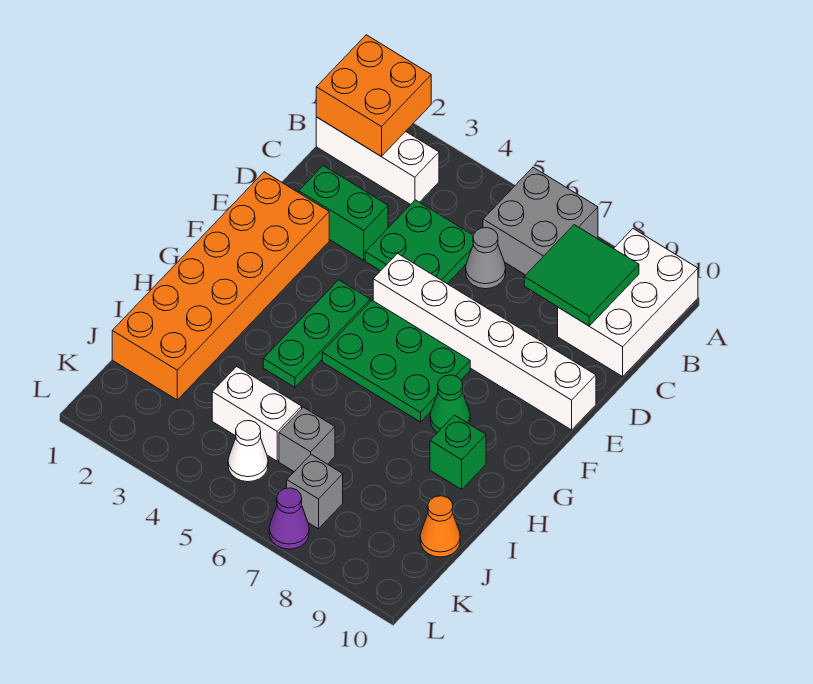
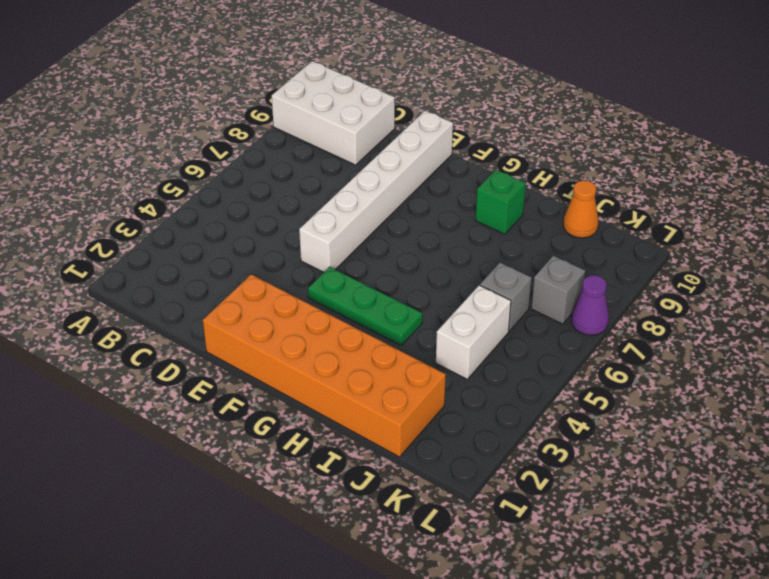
none -> grey 2x2 brick [483,167,598,275]
none -> white 1x3 brick [316,117,439,205]
none -> green 2x2 plate [365,200,473,284]

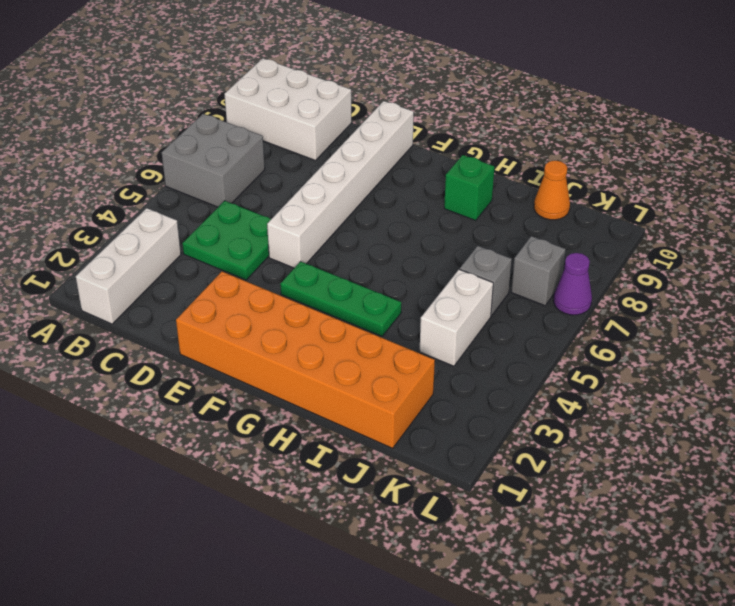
none -> grey 1x1 cone [466,228,506,289]
none -> green 1x2 brick [299,166,388,260]
none -> green 2x3 plate [322,300,470,422]

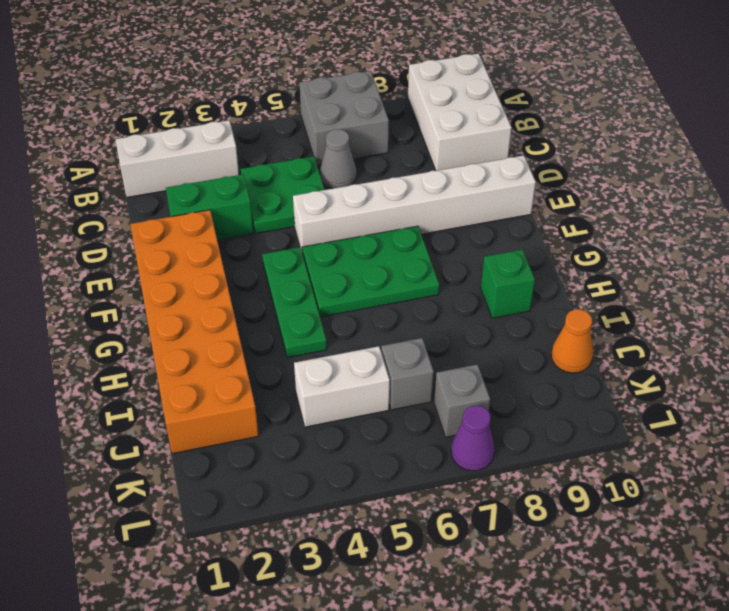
none -> green 1x1 cone [430,375,470,432]
none -> white 1x1 cone [228,421,268,482]
none -> orange 2x2 brick [316,35,431,156]

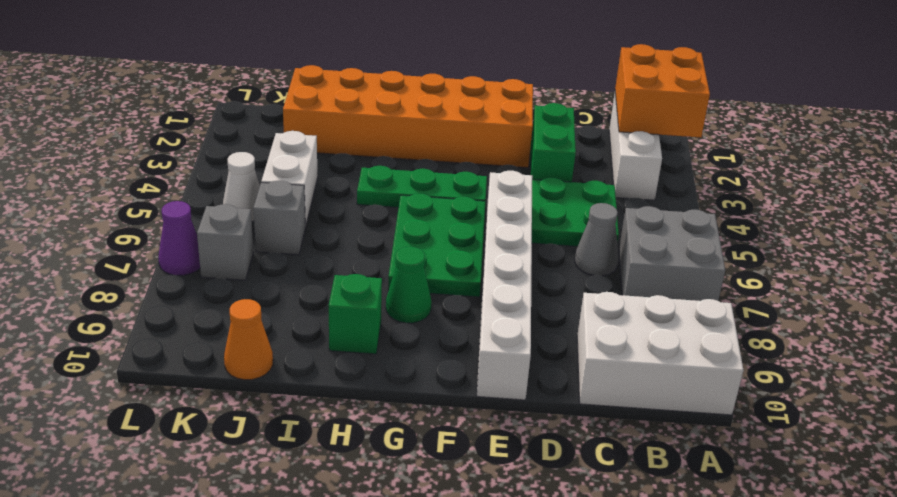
none -> green 2x2 tile [524,225,639,326]

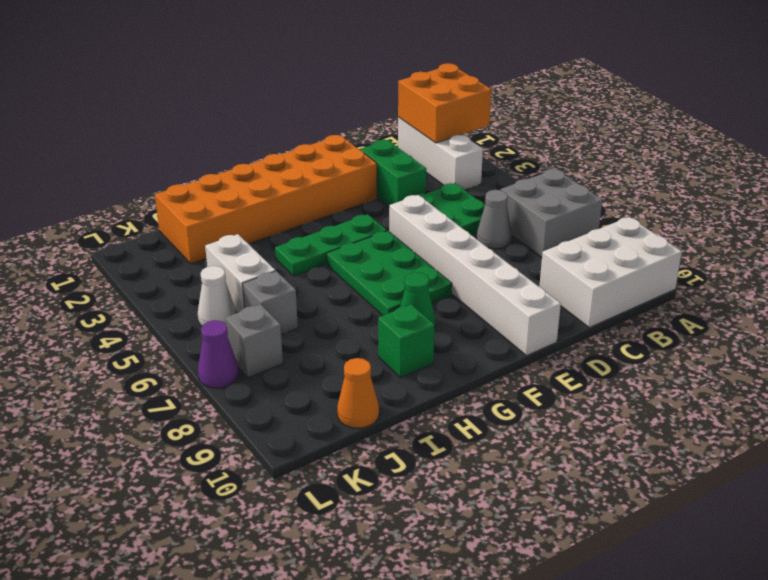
none -> green 2x2 tile [524,225,639,326]

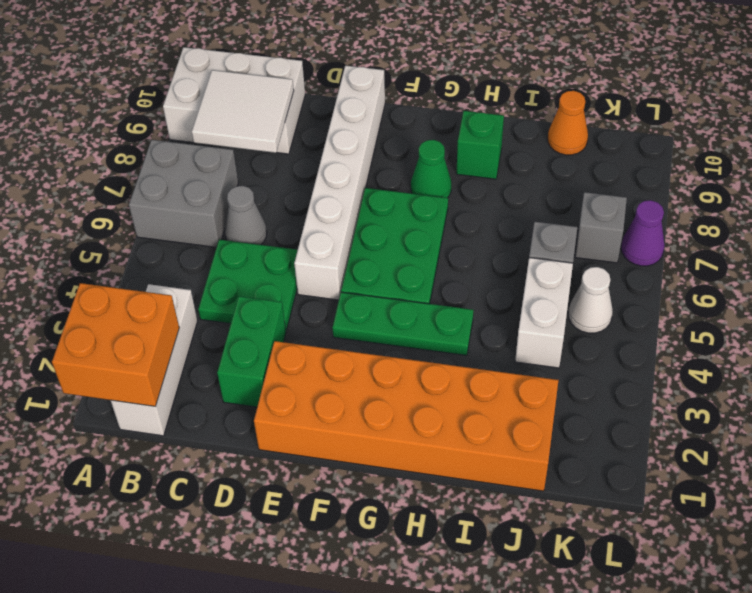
white 2x2 tile [192,70,294,153] -> green 2x2 tile [524,225,639,326]

